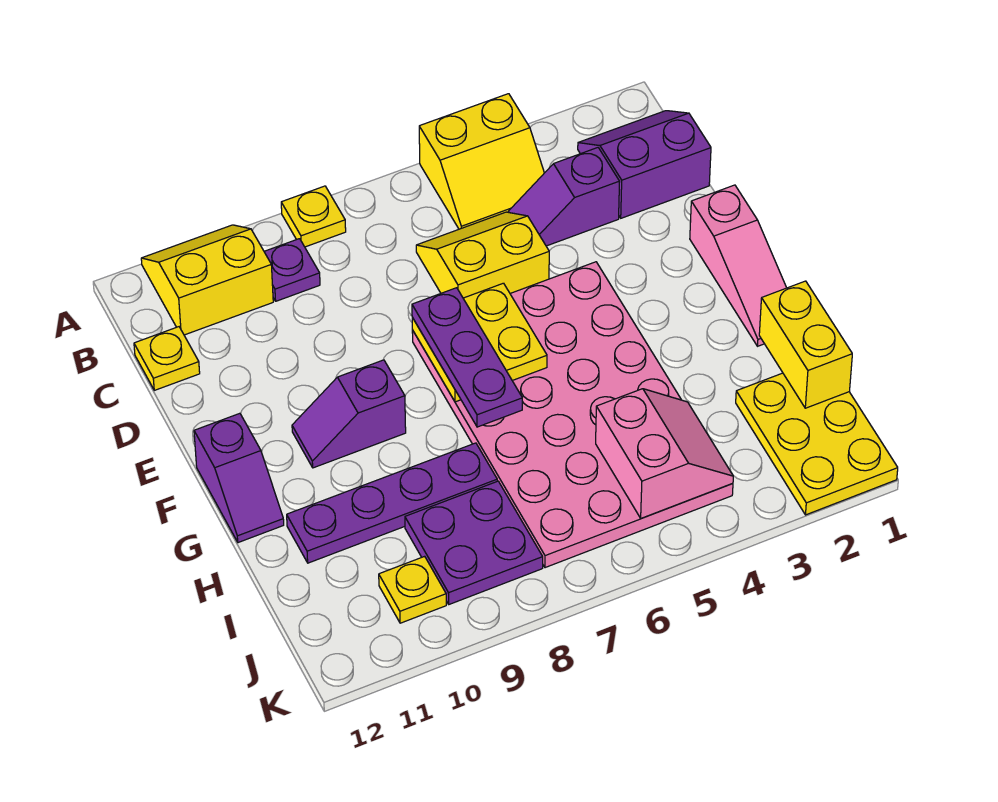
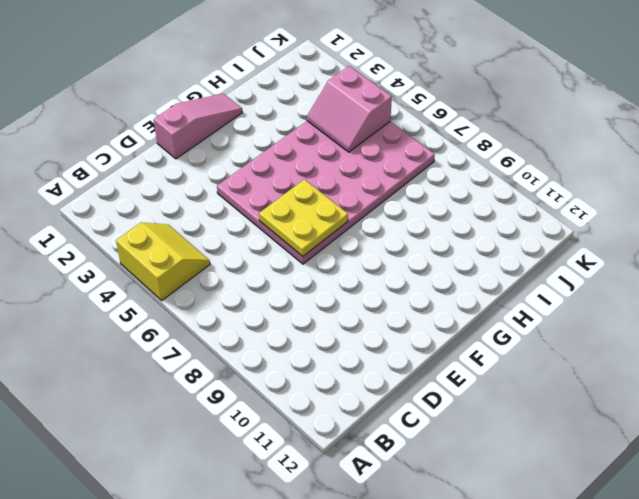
pink 2x2 slope [307,66,392,152] -> pink 2x2 slope turned to [596,389,733,518]
none -> yellow 1x1 plate [281,186,346,247]
none -> yellow 2x2 slope [141,225,273,335]
none -> purple 2x2 slope [578,111,711,218]

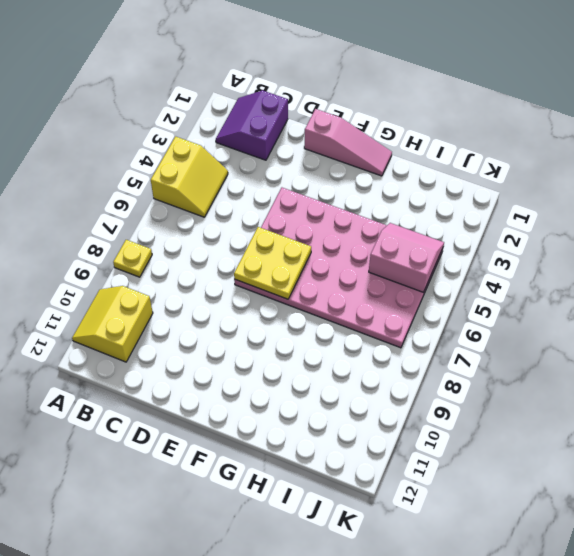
none -> purple 1x1 plate [264,239,320,301]
none -> purple 1x2 slope [509,148,620,246]
none -> yellow 2x2 slope [416,212,549,298]

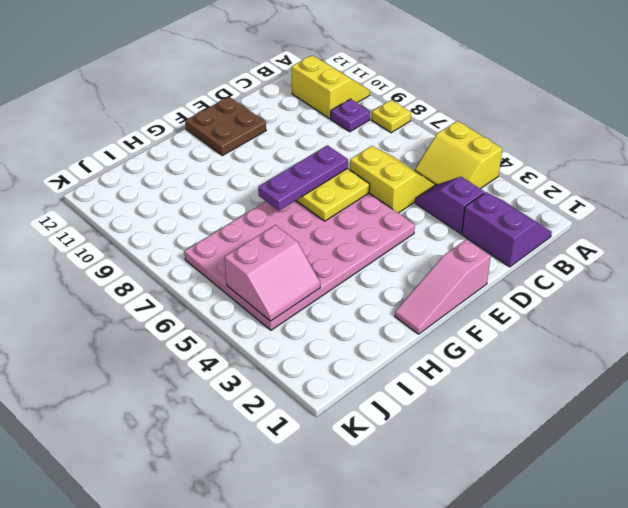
brown 2x2 plate [185,97,266,156] -> purple 1x2 slope [194,413,284,543]
none -> yellow 1x1 plate [134,327,200,390]
none -> purple 1x2 slope [292,360,406,468]
none -> purple 1x4 plate [287,443,497,563]

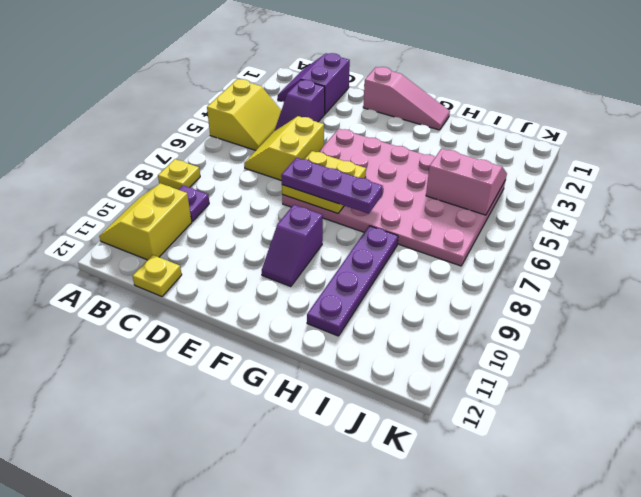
none -> purple 1x2 slope [194,413,284,543]
none -> yellow 2x3 plate [736,373,898,515]
none -> purple 2x2 plate [405,481,543,604]

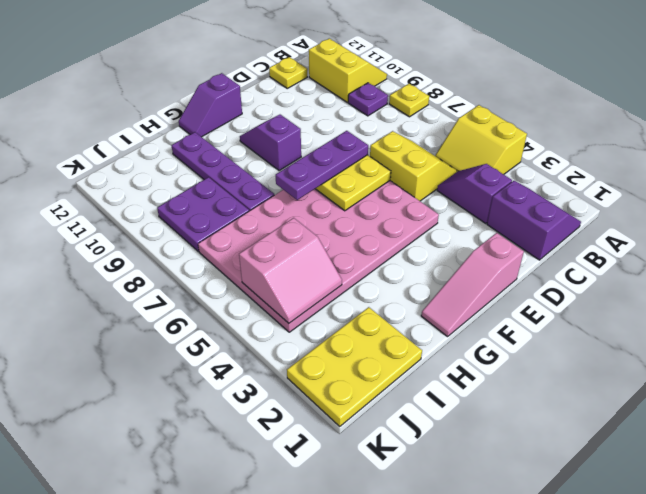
none -> yellow 1x1 plate [379,556,446,623]
none -> yellow 1x2 brick [759,281,852,408]

